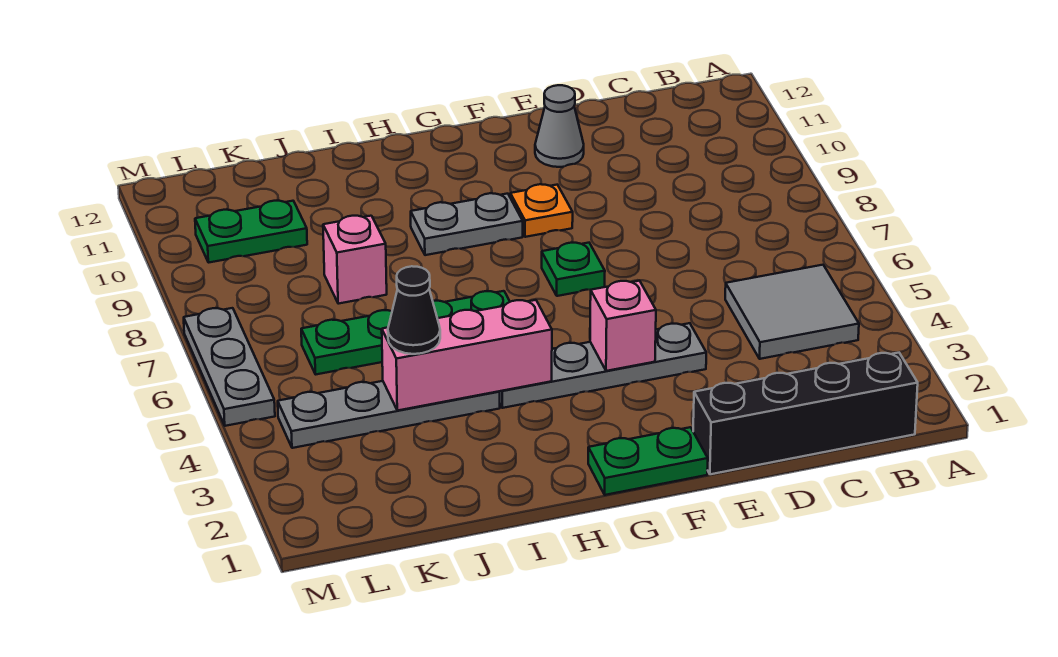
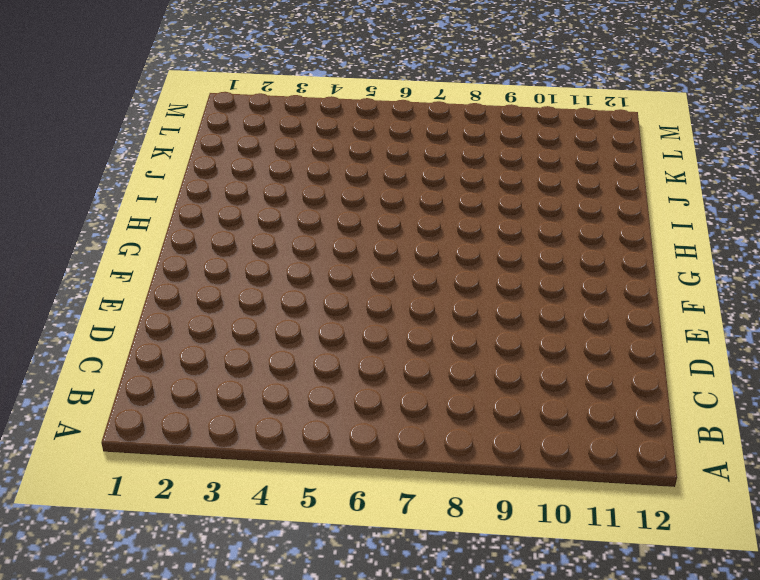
none -> black 1x4 brick [693,353,918,474]
none -> grey 2x2 tile [725,265,859,359]
none -> grey 1x4 plate [500,323,706,408]

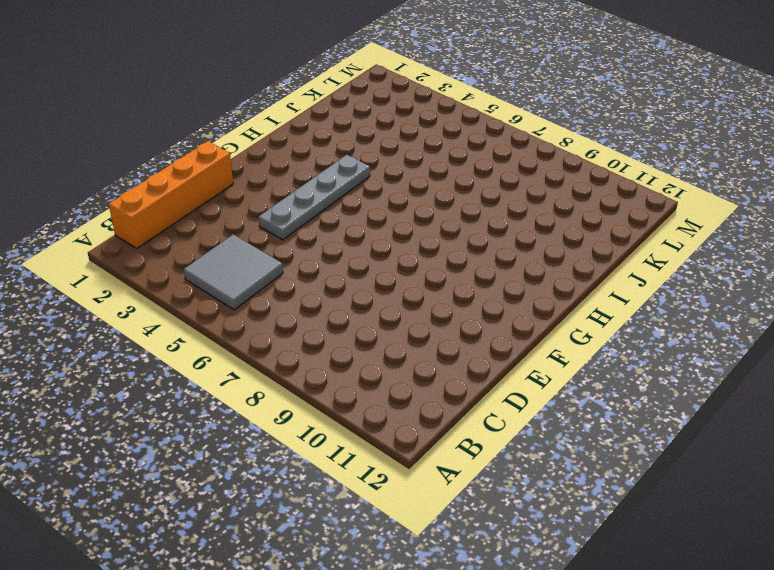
orange 1x4 brick [109,141,233,248] -> black 1x4 brick [693,353,918,474]
none -> grey 1x1 cone [535,85,584,167]
none -> green 1x2 plate [588,427,708,495]
none -> green 1x1 plate [542,243,605,296]

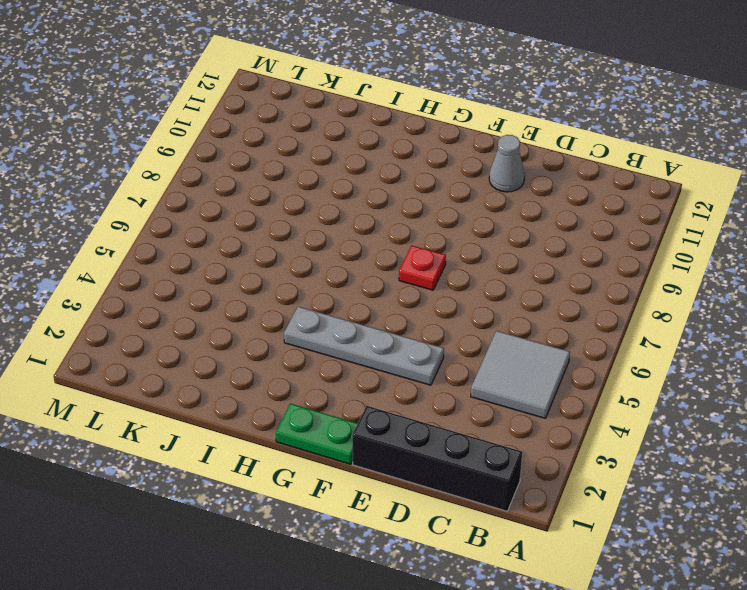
red 1x1 plate [399,246,446,290] -> green 1x1 plate [542,243,605,296]
none -> orange 1x1 plate [510,184,573,237]
none -> grey 1x2 plate [411,193,523,255]
none -> green 1x4 plate [301,291,510,374]

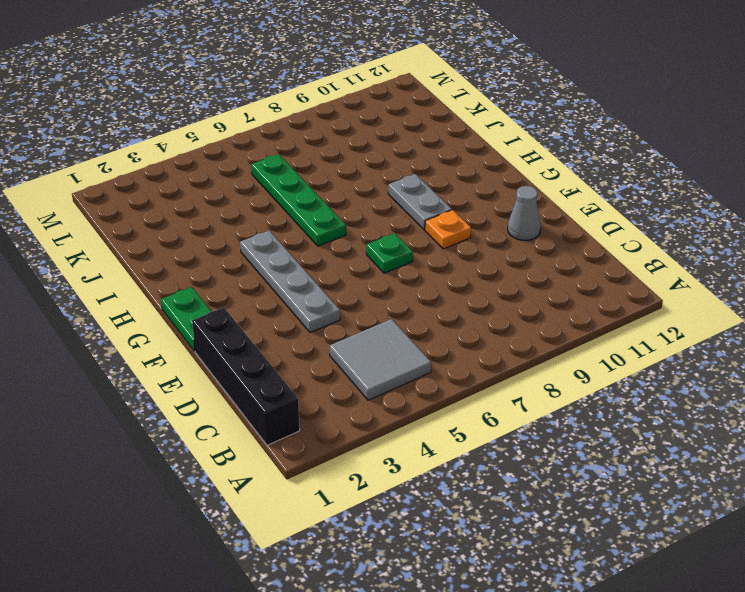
none -> grey 1x4 plate [278,381,500,448]
none -> pink 1x1 brick [323,216,387,304]
none -> green 1x2 plate [195,201,307,263]

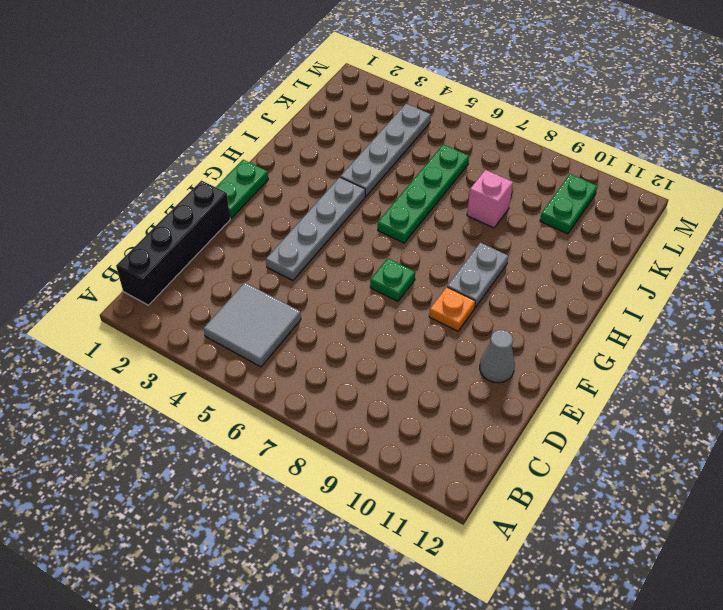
none -> grey 1x3 plate [184,308,275,426]
none -> pink 1x1 brick [590,281,656,371]
none -> pink 1x3 brick [382,300,552,411]

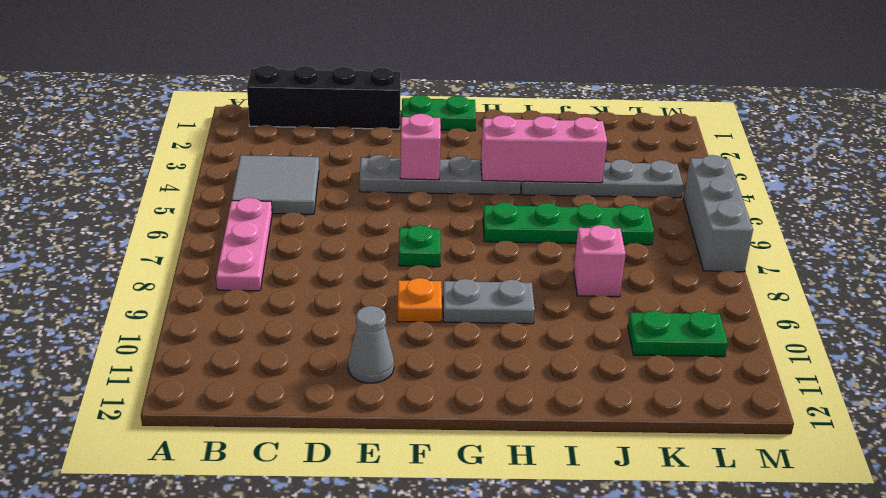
pink 1x3 plate [216,198,272,291] -> none
grey 1x3 brick [683,155,753,272] -> grey 1x3 plate [184,308,275,426]
none -> black 1x1 cone [388,266,440,354]

